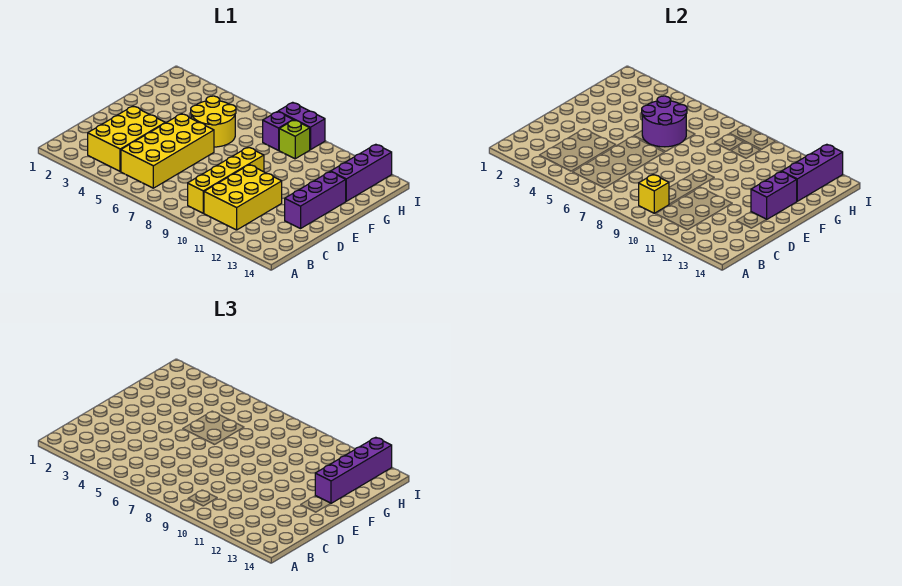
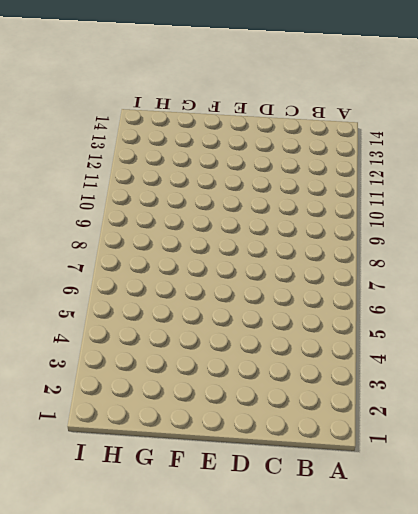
none -> yellow 2x3 brick [88,106,165,171]
none -> yellow 2x4 brick [121,114,214,188]
none -> yellow 1x4 brick [188,147,264,213]

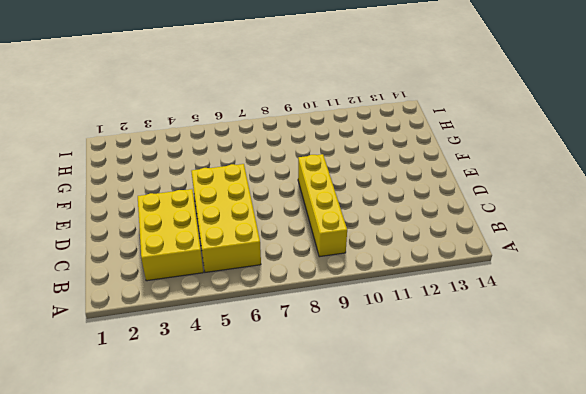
none -> yellow 2x3 brick [204,165,282,230]
none -> purple 1x3 brick [285,172,346,229]
none -> yellow 2x2 round brick [191,96,236,147]

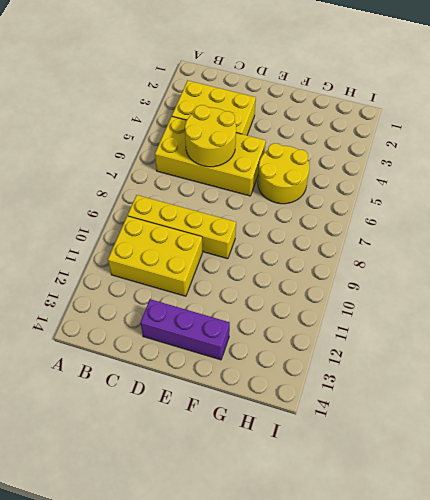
yellow 2x2 round brick [185,105,236,167] -> none
none -> purple 1x3 brick [331,144,392,201]
none -> purple 1x1 brick [263,112,293,150]
none -> lime 1x1 brick [279,120,310,159]

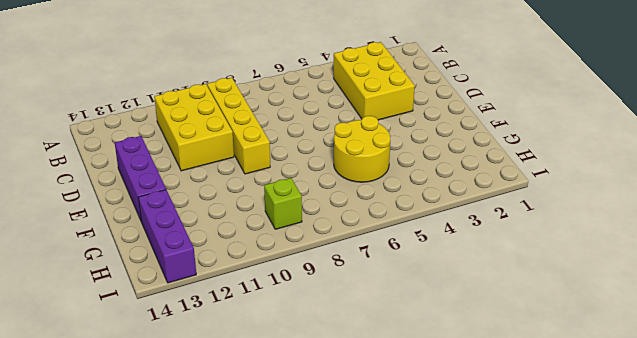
none -> yellow 2x4 brick [121,114,214,188]
none -> purple 1x1 brick [263,112,293,150]
none -> purple 1x2 brick [278,102,325,150]

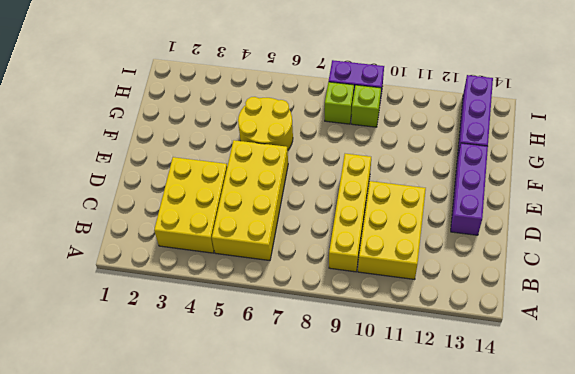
lime 1x1 brick [325,82,354,124] -> purple 1x1 brick [263,112,293,150]
none -> yellow 1x1 brick [639,175,669,213]
none -> purple 1x2 brick [751,172,797,219]
none -> purple 2x2 round brick [642,96,687,147]

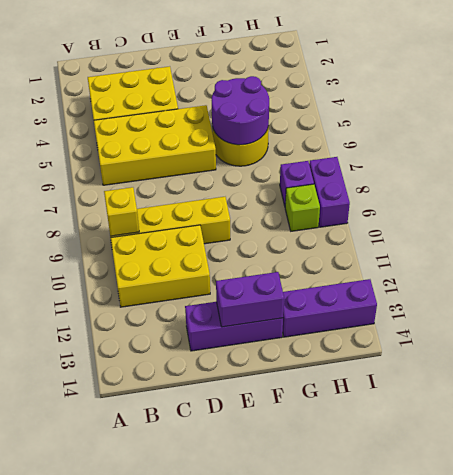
none -> purple 1x3 brick [782,144,843,201]
none -> purple 1x4 brick [315,437,392,503]

